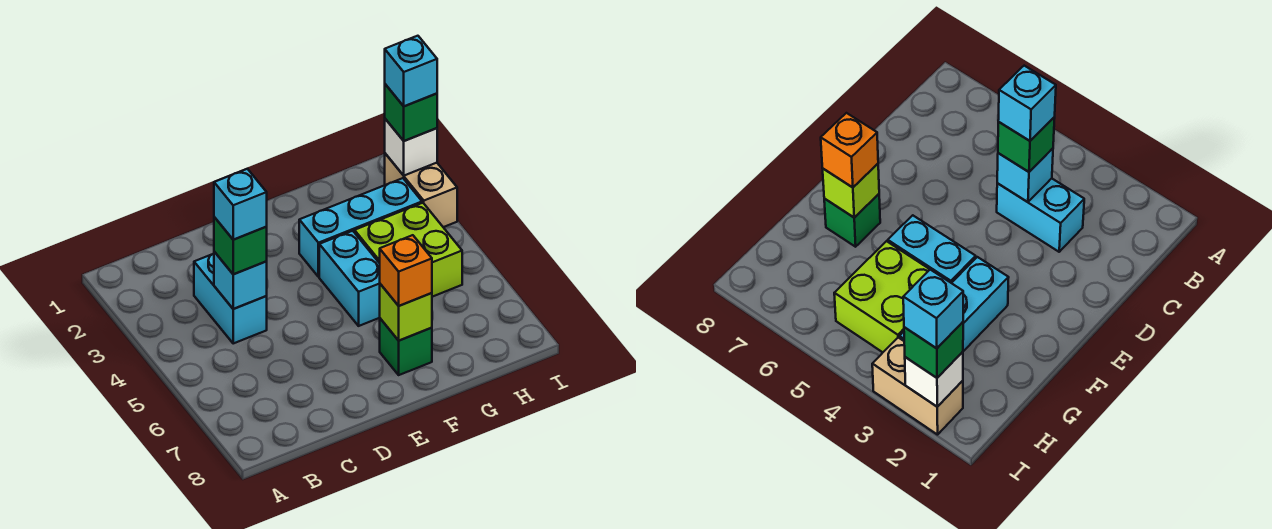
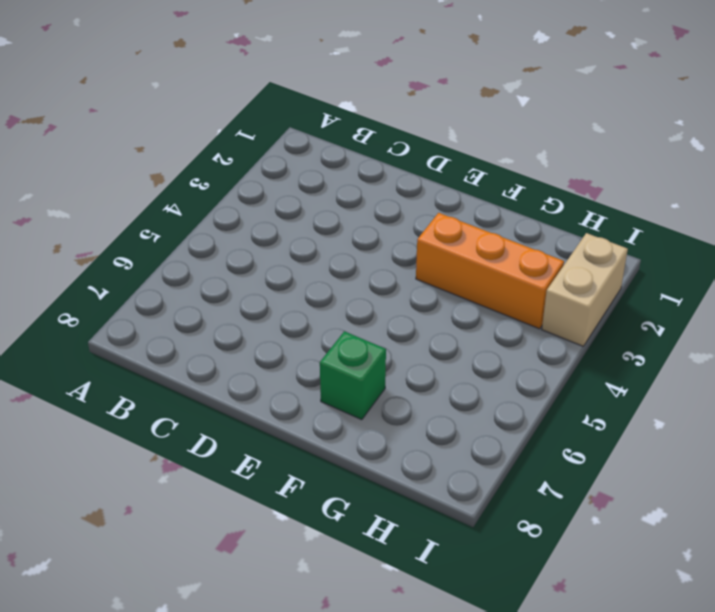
orange 1x3 brick [416,213,564,329] -> cyan 1x3 brick [299,178,422,277]
none -> cyan 1x2 brick [194,254,267,343]
none -> cyan 1x2 brick [319,231,380,326]
none -> lime 2x2 brick [355,203,462,297]

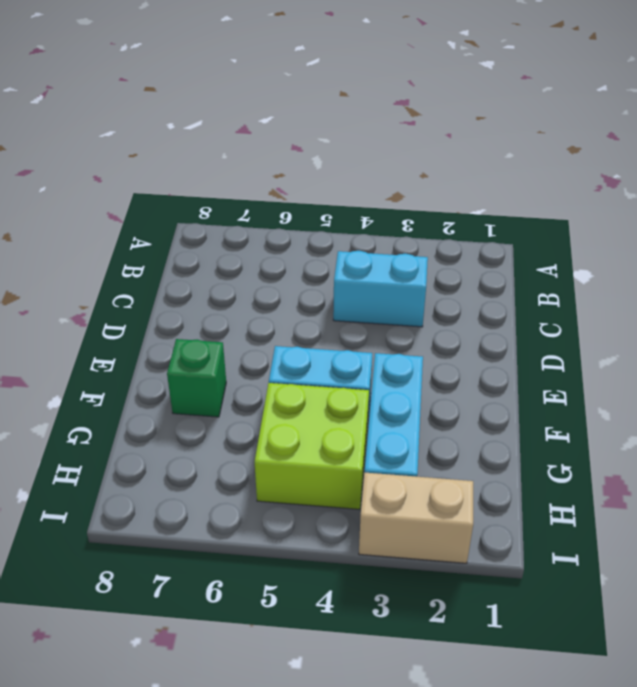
none -> cyan 1x1 brick [214,252,267,309]
none -> lime 1x1 brick [380,284,432,341]
none -> white 1x1 brick [385,119,437,176]

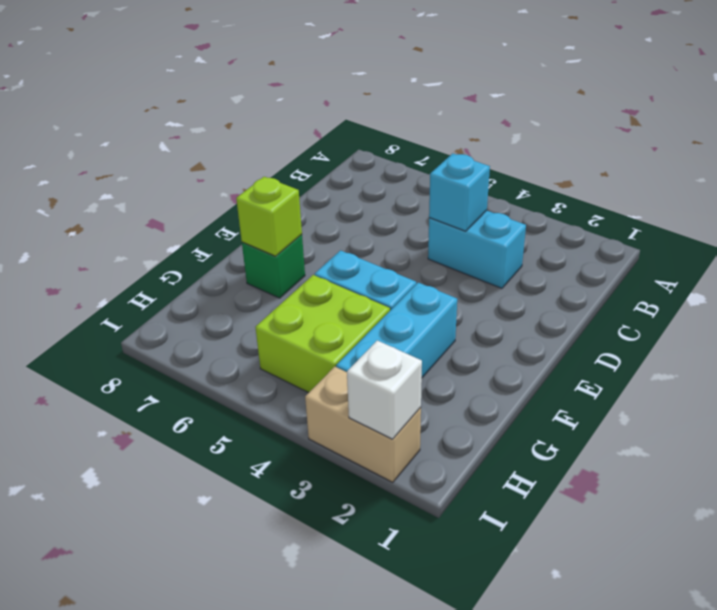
none -> green 1x1 brick [214,217,267,274]
none -> orange 1x1 brick [380,235,432,306]
none -> green 1x1 brick [385,84,437,141]

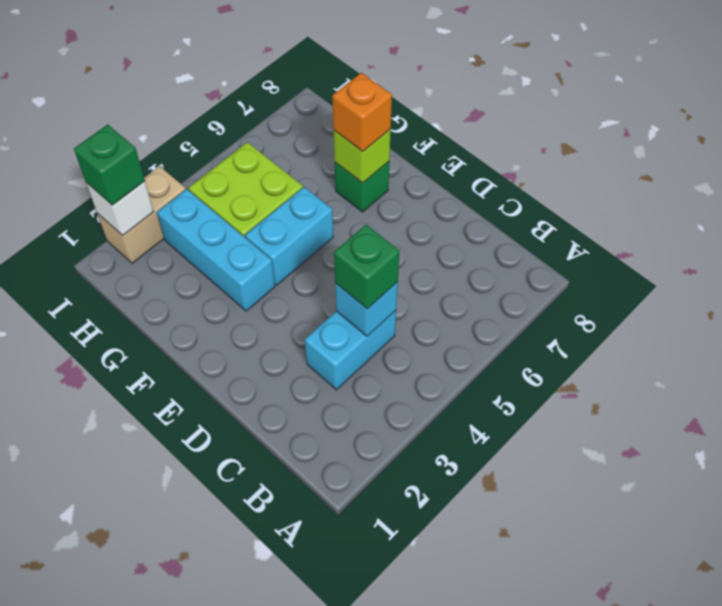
none -> cyan 1x1 brick [214,169,267,240]
none -> cyan 1x1 brick [385,36,437,106]

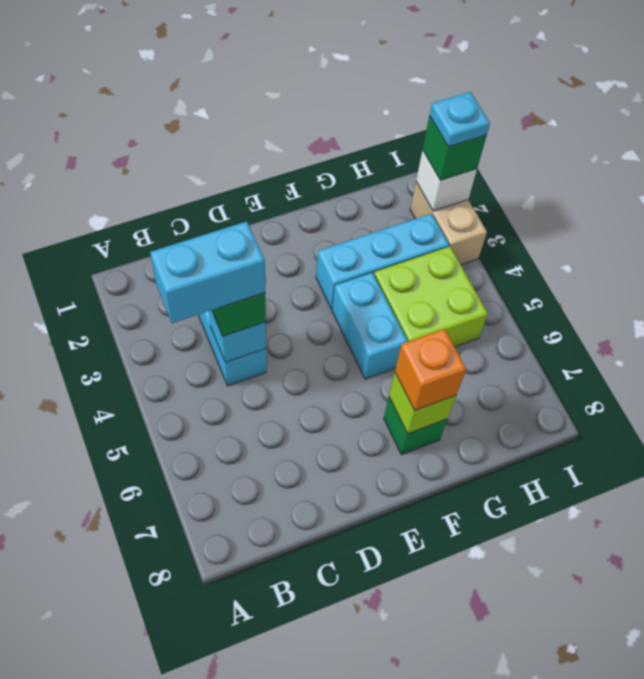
cyan 1x2 brick [150,221,265,323] -> cyan 1x1 brick [214,169,267,240]
cyan 1x1 plate [430,92,490,147] -> cyan 1x1 brick [385,36,437,106]

